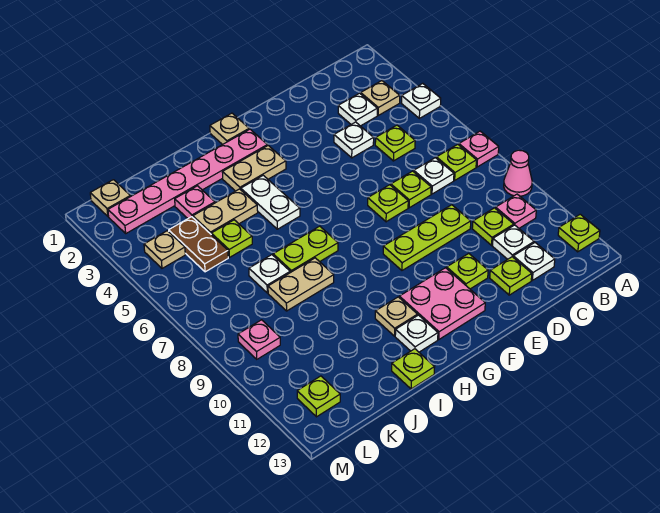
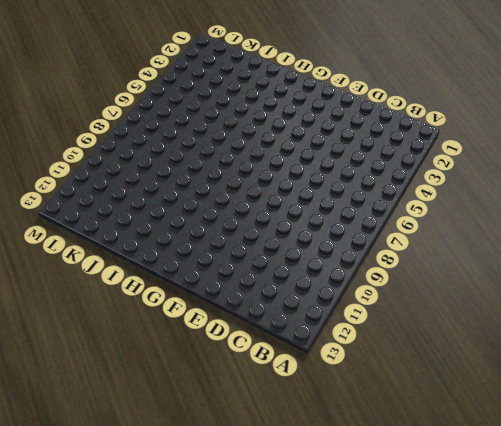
none -> white 1x1 plate [401,83,441,118]
none -> pink 1x1 plate [459,131,499,167]
none -> pink 1x1 cone [504,150,532,196]
none -> lime 1x1 plate [558,214,600,252]

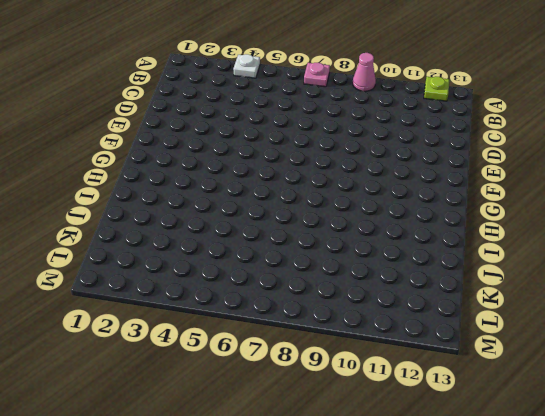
none -> tan 1x1 plate [361,81,400,115]
none -> lime 1x1 plate [436,144,476,180]
none -> pink 1x1 plate [496,194,536,228]
none -> white 1x1 plate [338,93,377,126]

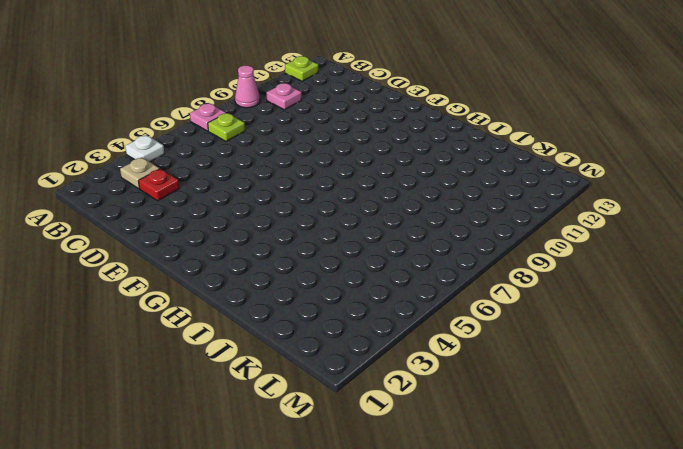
red 1x1 plate [139,169,179,201] -> white 1x1 plate [338,93,377,126]
none -> lime 1x1 plate [375,125,415,161]
none -> white 1x1 plate [414,158,454,194]
none -> lime 1x1 plate [472,208,514,245]
none -> white 1x1 plate [493,225,534,259]

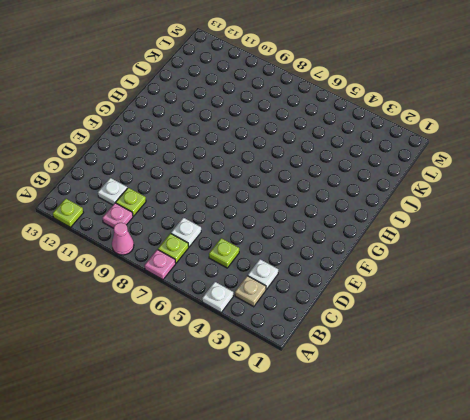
none -> white 1x1 plate [513,243,555,280]
none -> white 1x1 plate [334,122,374,158]
none -> lime 1x1 plate [391,171,431,208]
none -> lime 1x3 plate [383,205,471,270]

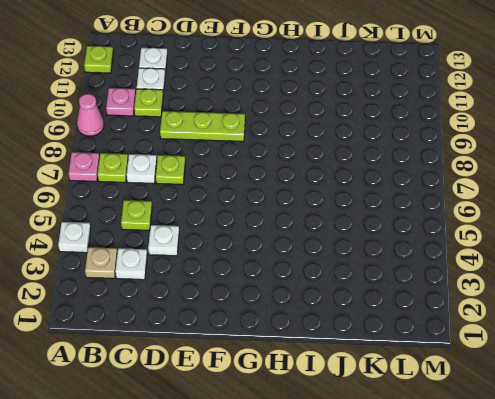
none -> lime 1x1 plate [490,257,532,295]
none -> lime 1x1 plate [368,185,408,222]
none -> lime 1x1 plate [447,253,488,289]
none -> pink 2x2 plate [399,268,485,339]

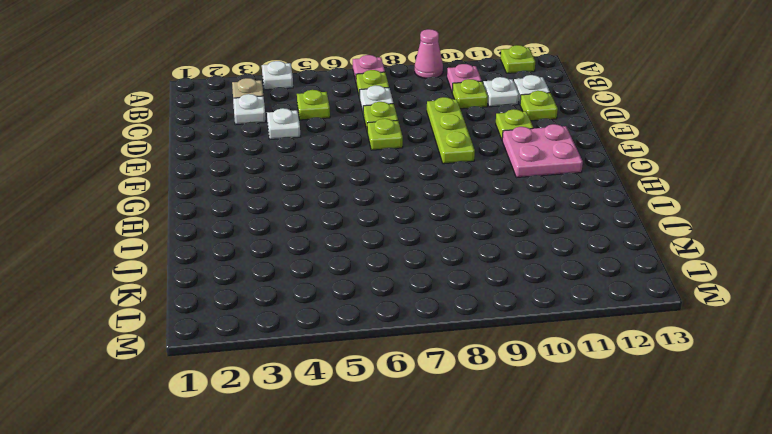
none -> tan 1x1 plate [210,113,249,145]
none -> pink 1x6 plate [108,129,267,233]
none -> tan 1x2 plate [222,146,286,191]
none -> white 1x2 plate [241,175,300,229]

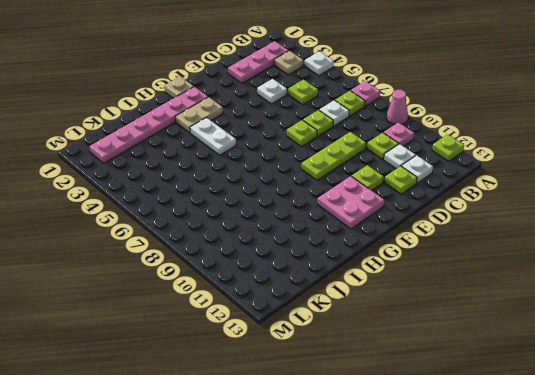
pink 1x3 plate [228,41,289,83] -> none
none -> white 1x1 plate [338,93,377,126]
none -> lime 1x2 plate [273,226,338,272]
none -> tan 1x1 plate [375,297,418,336]
none -> white 1x1 plate [395,315,438,352]

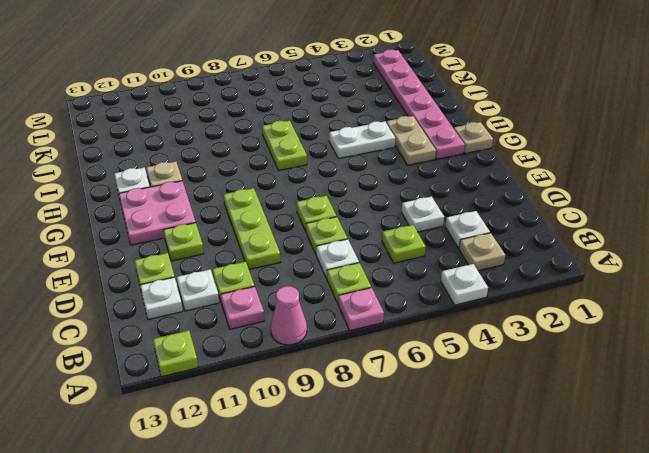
none -> tan 1x2 plate [193,189,258,234]
none -> tan 1x2 plate [268,258,334,311]
none -> lime 1x1 plate [392,349,435,389]
none -> pink 1x1 plate [175,186,215,218]

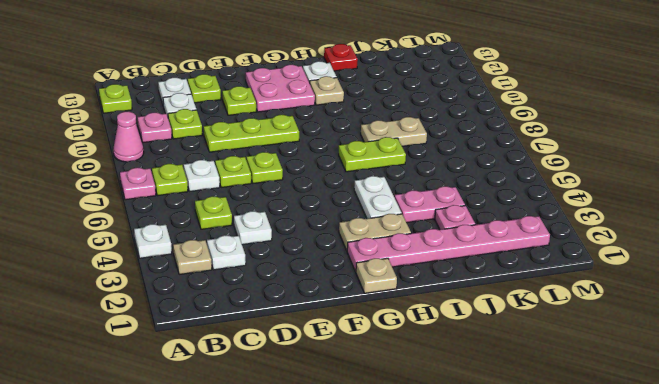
pink 1x2 plate [395,186,465,223] -> tan 1x2 plate [193,189,258,234]
red 1x1 plate [324,44,358,71] -> lime 1x1 plate [392,349,435,389]
none -> lime 1x1 plate [211,220,252,257]
none -> white 1x1 plate [249,255,290,293]
none -> brown 1x2 plate [169,217,228,272]
none -> tan 1x1 plate [90,180,130,216]

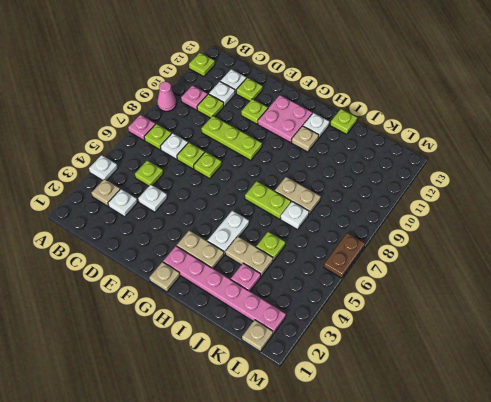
brown 1x2 plate [324,233,365,278] -> brown 1x2 plate moved to [169,217,228,272]
none -> tan 1x1 plate [144,231,185,268]
none -> pink 1x1 plate [238,320,280,359]
none -> lime 1x1 plate [297,376,340,417]

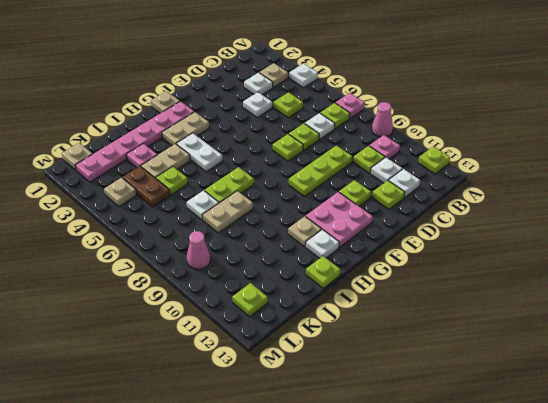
pink 1x1 cone [187,231,211,269] -> pink 1x1 plate [238,320,280,359]

